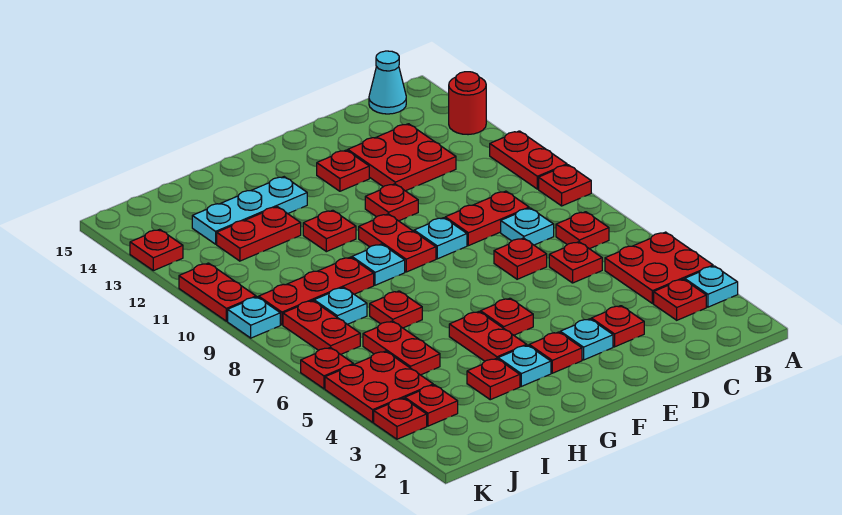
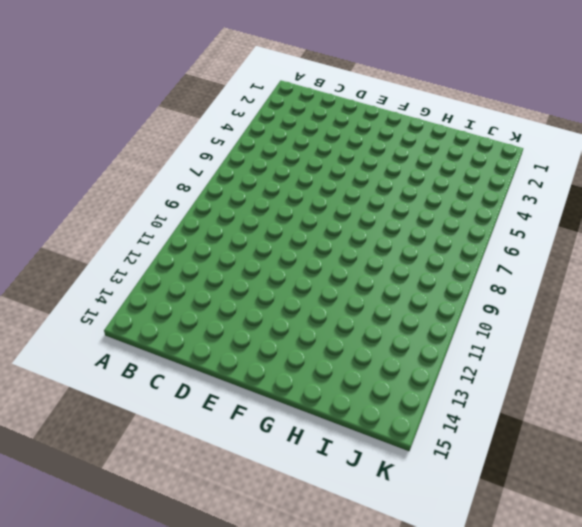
none -> cyan 1x1 plate [685,266,738,307]
none -> red 2x2 plate [605,232,713,304]
none -> red 1x1 plate [539,165,591,206]
none -> red 1x2 plate [490,131,567,189]

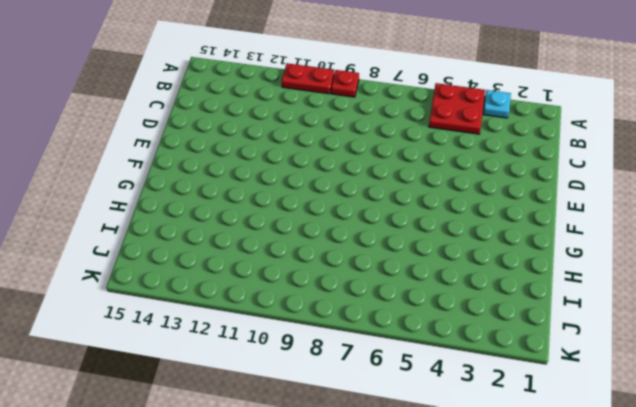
none -> red 1x1 round brick [449,72,486,135]
none -> red 1x1 plate [654,279,706,320]
none -> red 1x1 plate [556,212,609,249]
none -> cyan 1x1 cone [369,51,406,114]

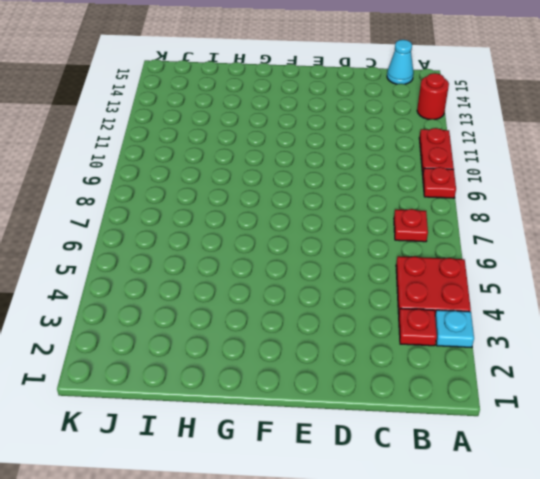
none -> red 1x1 plate [549,242,602,283]
none -> cyan 1x1 plate [501,208,554,245]
none -> red 1x2 plate [445,191,529,246]
none -> red 2x2 plate [348,124,456,191]

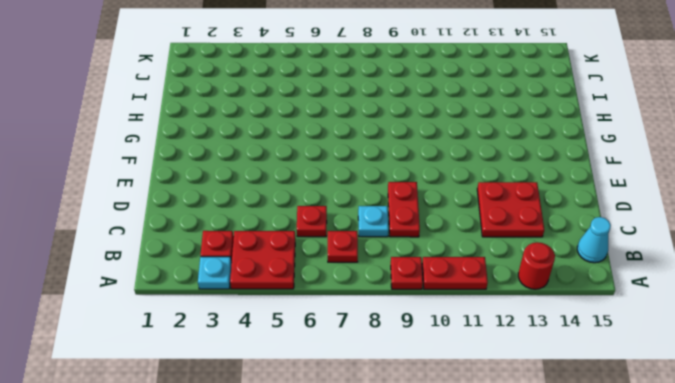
none -> red 1x1 plate [591,306,644,347]
none -> red 1x1 plate [494,238,547,279]
none -> cyan 1x1 plate [560,319,613,360]
none -> cyan 1x1 plate [414,218,467,259]

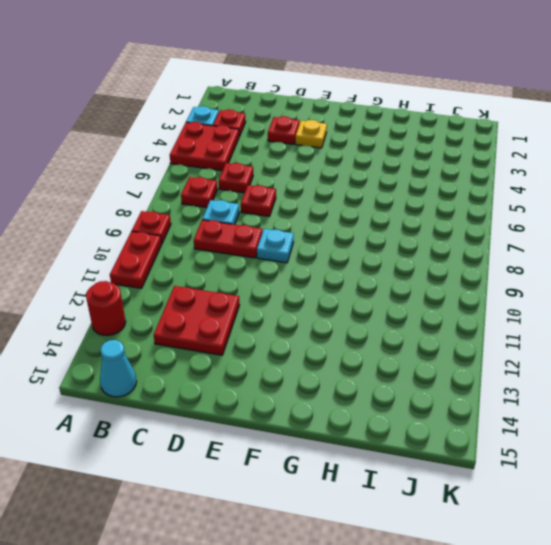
yellow 1x1 plate [295,120,327,148] -> cyan 1x1 plate [560,319,613,360]
none -> red 1x1 plate [365,184,418,221]
none -> red 1x1 plate [317,150,369,191]
none -> red 1x1 plate [529,332,582,373]
none -> red 1x1 plate [481,298,533,335]

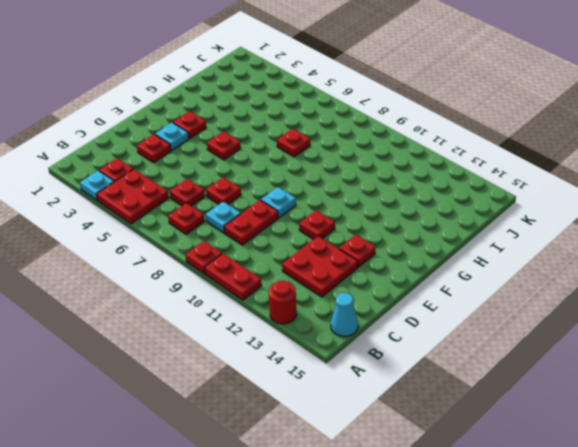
none -> red 1x2 plate [359,214,436,272]
none -> cyan 1x1 plate [498,345,551,386]
none -> red 1x2 plate [449,312,527,361]
none -> cyan 1x1 plate [352,244,405,285]

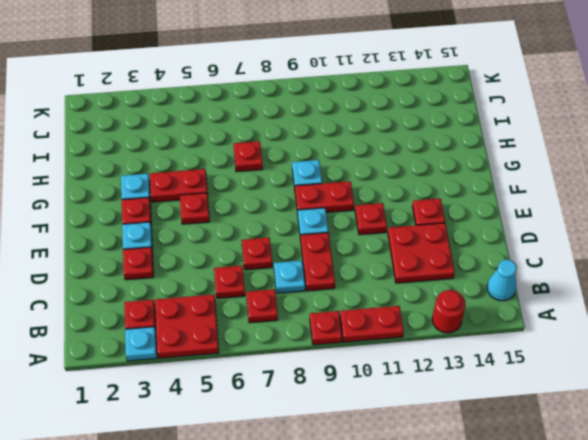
none -> red 1x1 plate [303,210,356,252]
none -> cyan 1x3 plate [192,177,307,244]
none -> red 1x1 plate [467,358,520,400]
none -> red 1x3 plate [259,257,374,325]

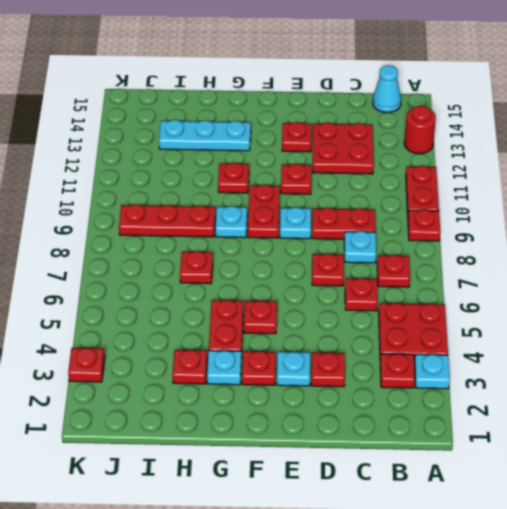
none -> red 1x2 plate [217,207,301,261]
none -> red 1x2 plate [363,321,440,375]
none -> cyan 1x1 plate [314,287,367,324]
none -> red 1x1 plate [405,385,458,426]

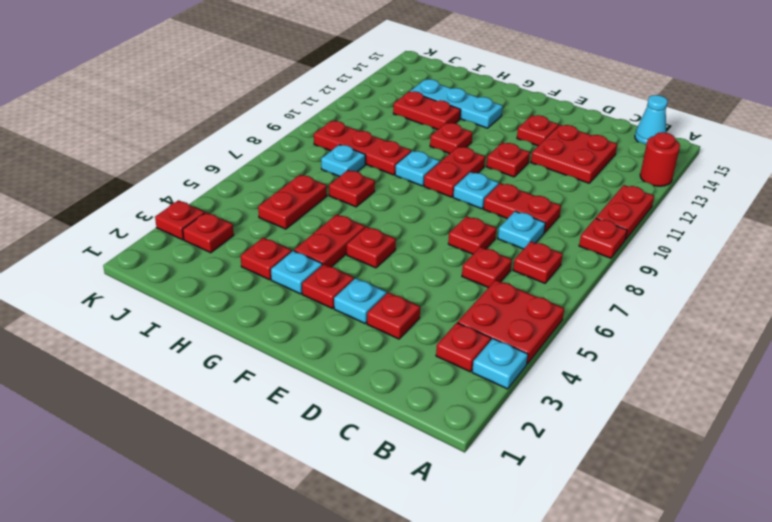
none -> red 2x2 plate [325,351,433,422]
none -> red 1x2 plate [283,301,360,354]
none -> red 1x1 plate [301,347,353,389]
none -> cyan 1x1 plate [228,297,280,338]

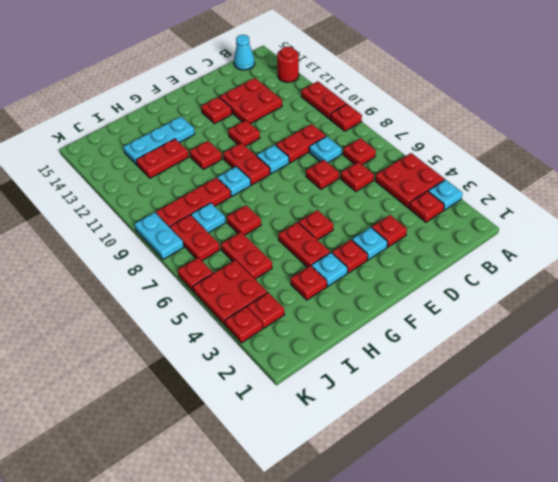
cyan 1x2 plate [134,212,184,260] -> cyan 1x1 plate [228,297,280,338]
none -> red 1x2 plate [179,263,256,321]
none -> red 1x1 plate [130,229,183,271]

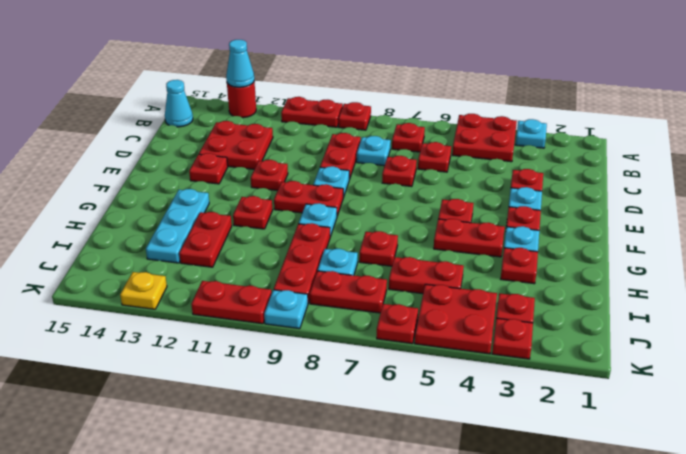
cyan 1x1 cone [226,40,254,87] -> none
yellow 1x1 plate [120,272,167,309] -> red 1x1 plate [130,229,183,271]
none -> red 1x1 plate [654,279,706,320]

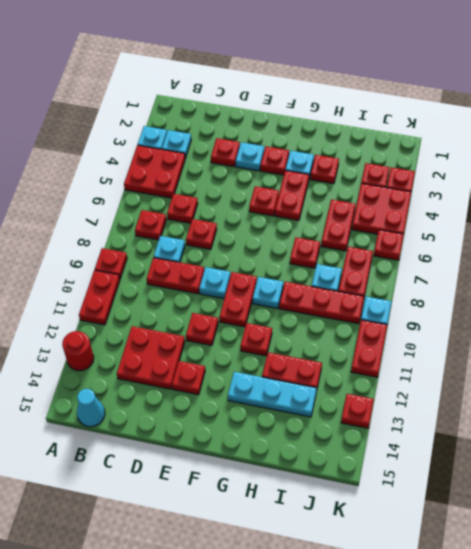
cyan 1x1 plate [162,130,191,158] -> red 1x1 plate [654,279,706,320]

